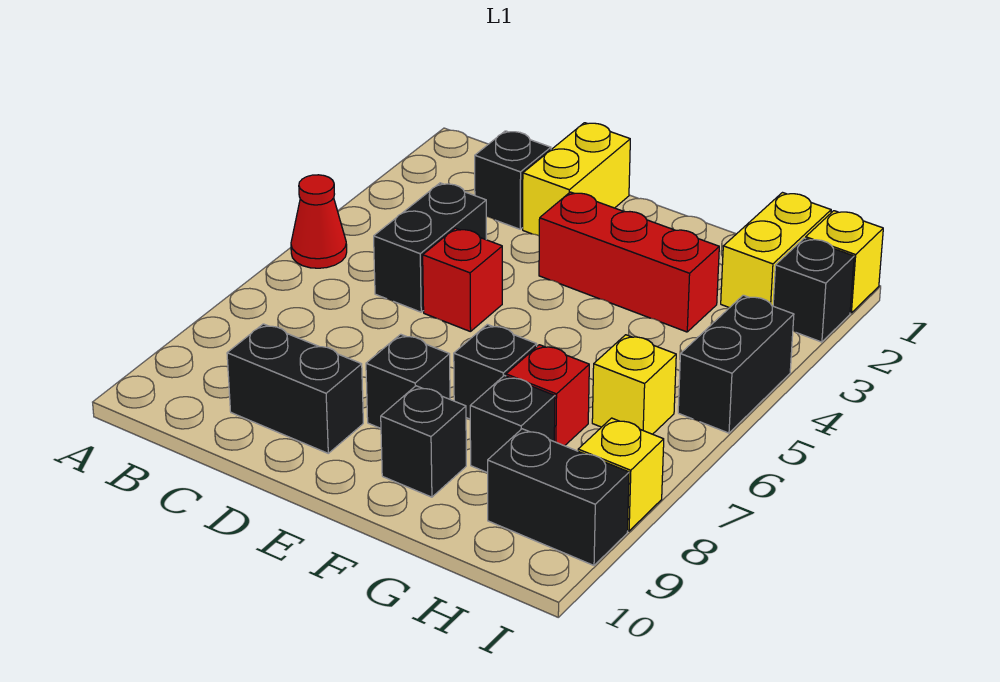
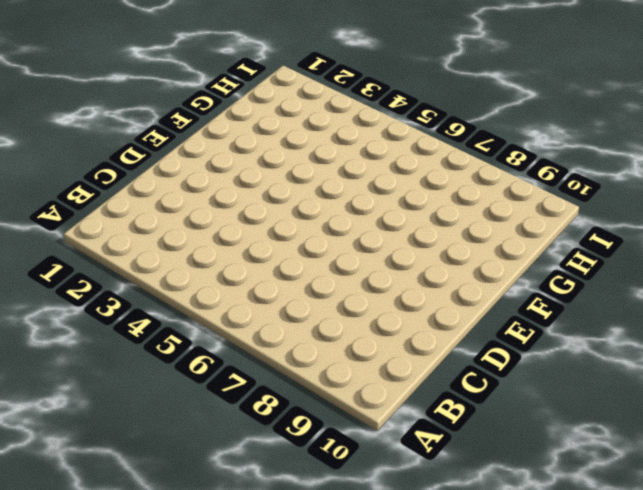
none -> red 1x1 cone [291,175,347,268]
none -> black 1x1 brick [475,131,551,229]
none -> black 1x2 brick [374,183,486,312]

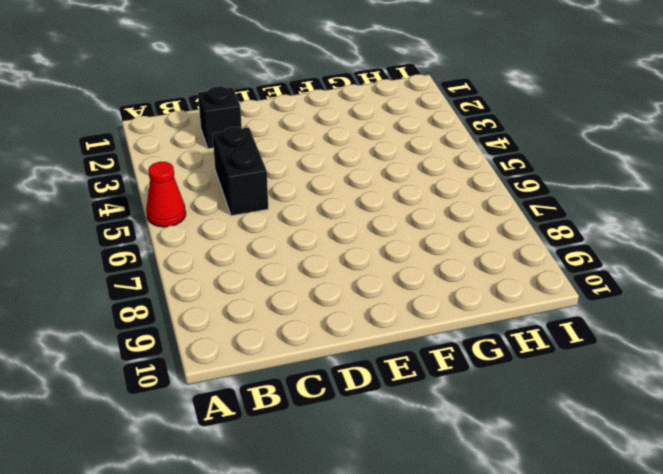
none -> black 1x2 brick [227,324,363,453]
none -> yellow 1x2 brick [523,123,630,236]
none -> red 1x1 brick [423,228,502,332]

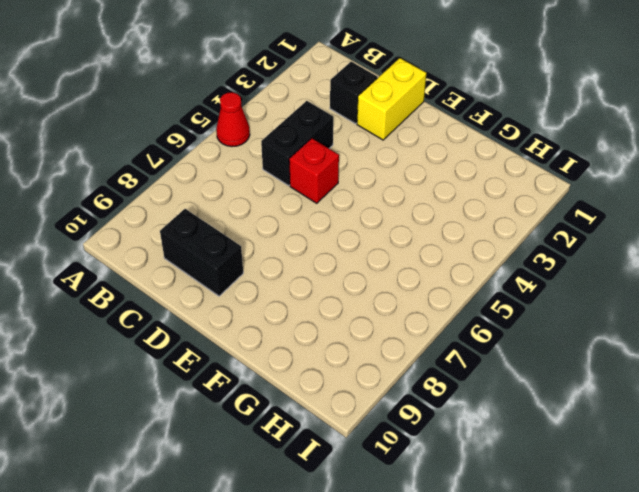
none -> red 1x3 brick [539,192,719,332]
none -> black 1x1 brick [366,334,450,428]
none -> black 1x1 brick [454,324,537,419]

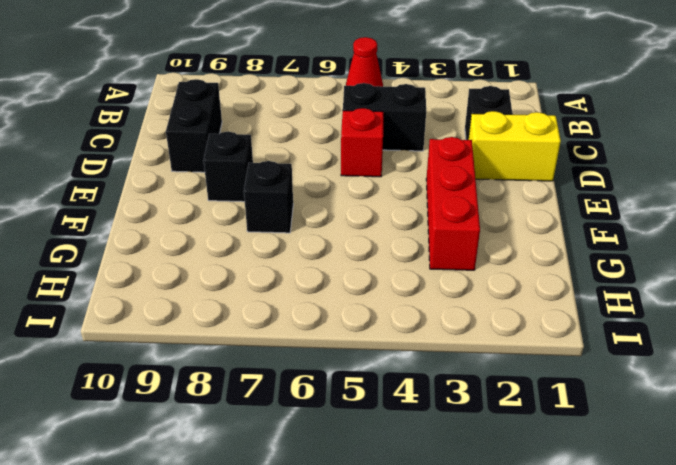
none -> black 1x1 brick [381,386,466,497]
none -> red 1x1 brick [506,345,589,446]
none -> black 1x1 brick [470,376,555,473]

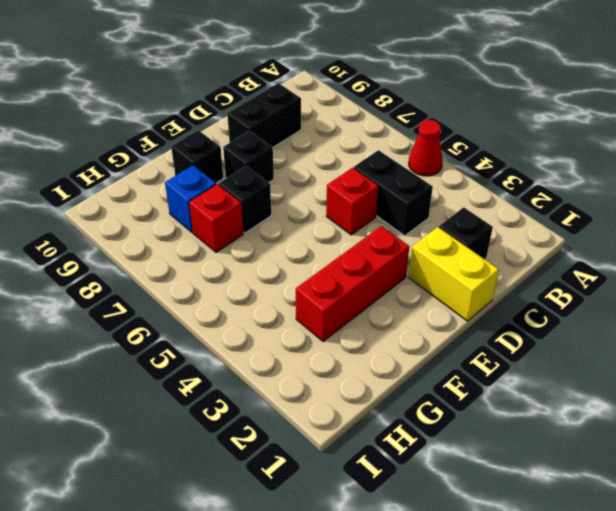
blue 1x1 brick [165,165,216,232] -> black 1x1 brick [470,376,555,473]
none -> yellow 1x2 brick [721,193,831,308]
none -> yellow 1x1 brick [592,335,676,434]
none -> black 1x2 brick [488,429,629,565]

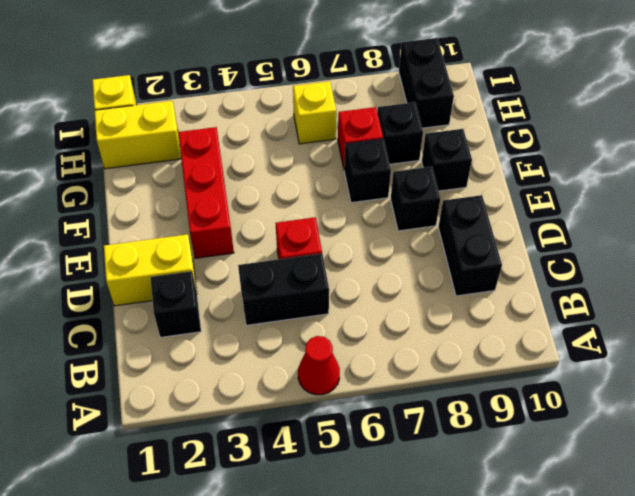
none -> black 1x1 brick [773,238,854,342]
none -> black 1x2 brick [678,295,794,433]
none -> yellow 1x1 brick [578,418,664,531]

